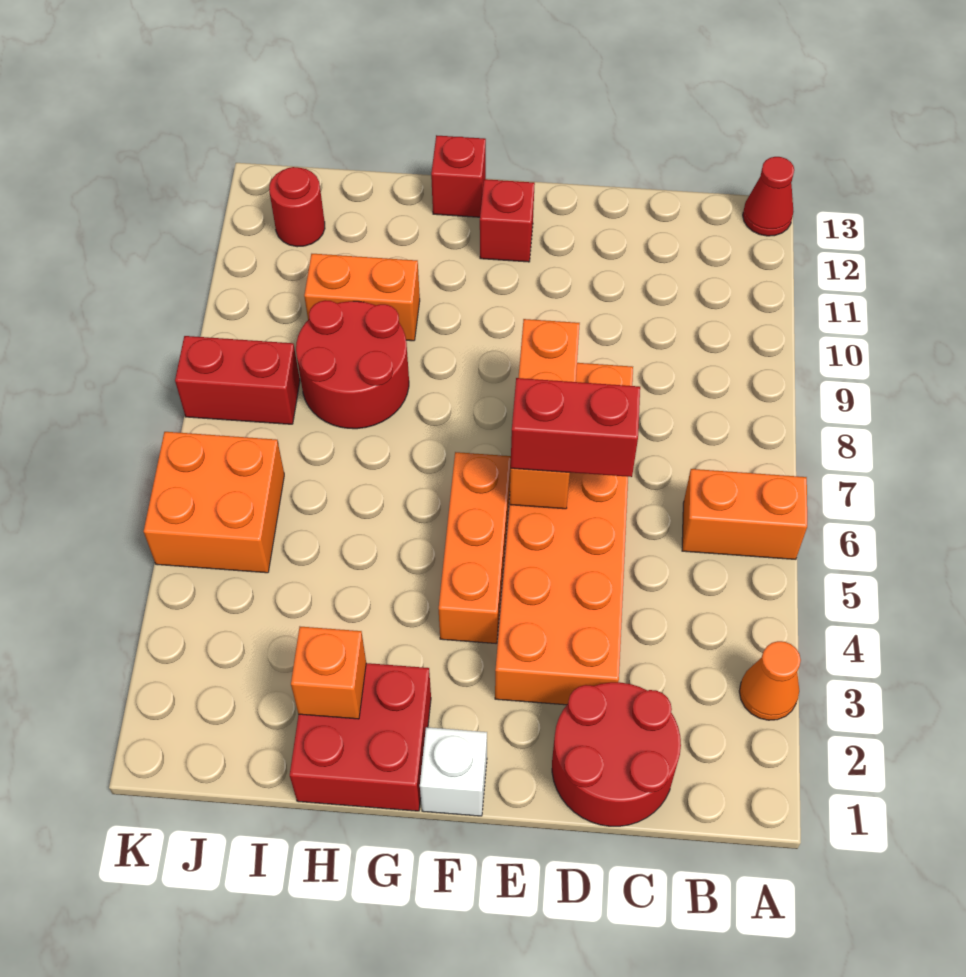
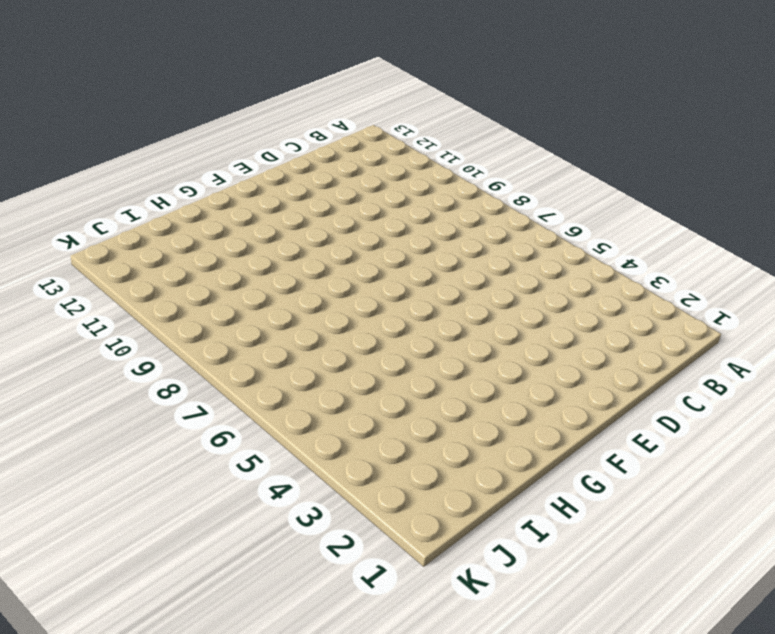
none -> orange 1x1 cone [739,641,801,720]
none -> orange 1x2 brick [682,469,807,559]
none -> red 1x1 cone [743,157,794,236]

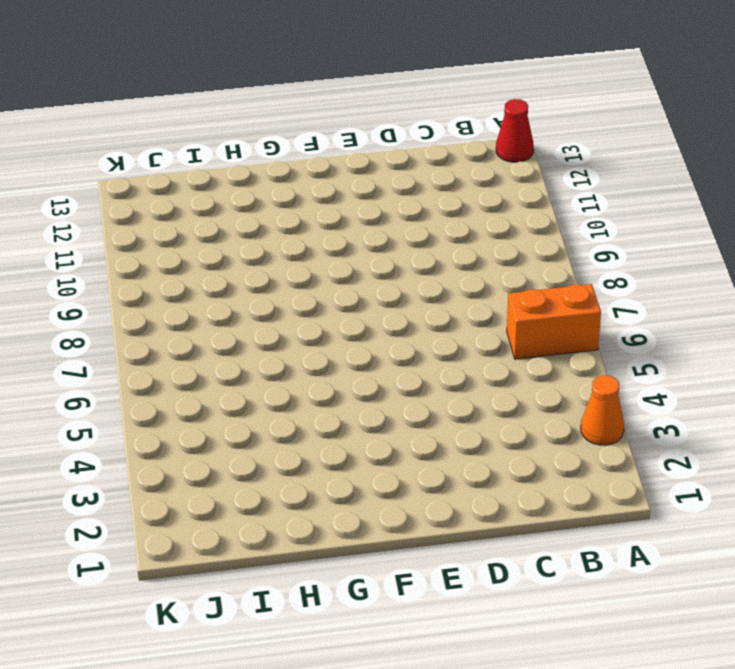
none -> red 2x2 round brick [552,682,681,826]
none -> orange 2x6 brick [495,363,633,705]
none -> white 1x1 brick [420,727,487,816]

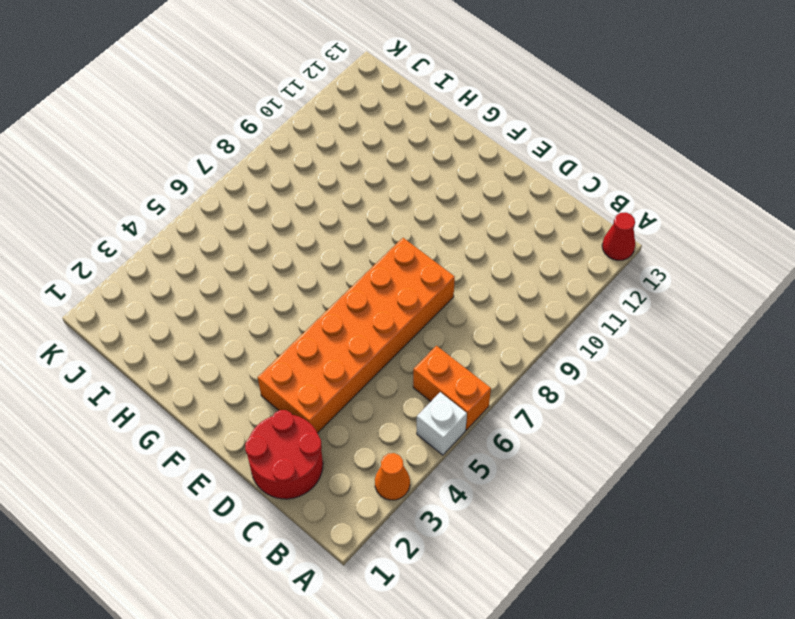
white 1x1 brick [417,392,467,455] -> white 1x1 brick moved to [420,727,487,816]
none -> orange 1x3 brick [439,452,511,644]
none -> red 1x1 brick [480,179,535,262]
none -> red 2x2 brick [290,663,431,811]

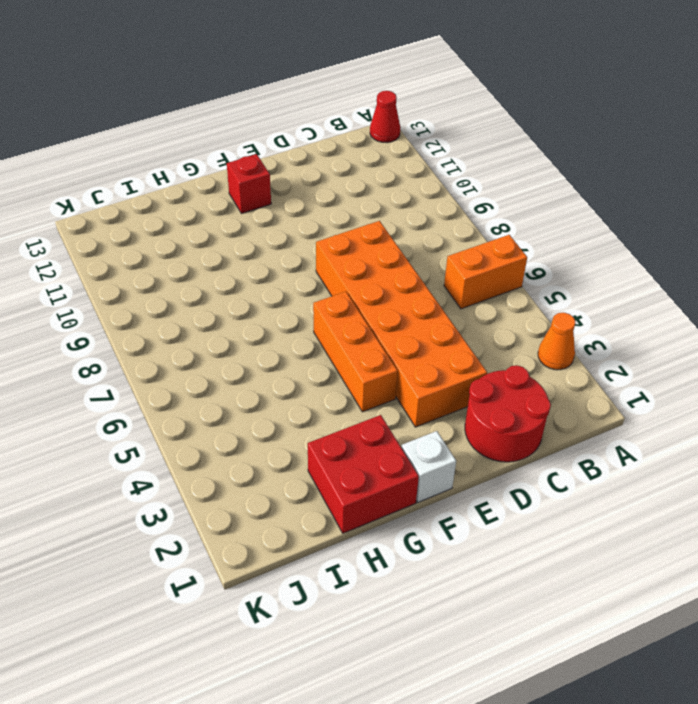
none -> red 1x1 brick [431,135,486,217]
none -> red 2x2 round brick [296,300,409,429]
none -> orange 1x2 brick [304,254,420,341]

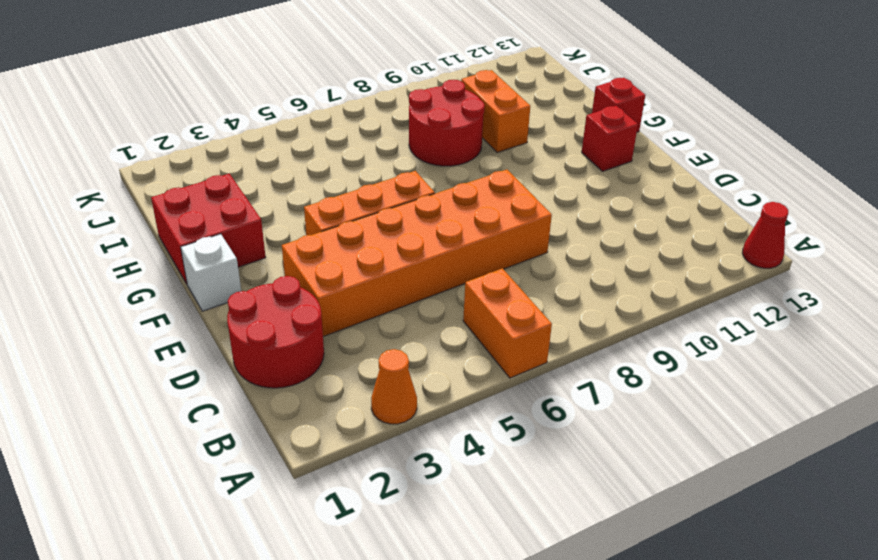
none -> orange 2x2 brick [144,432,284,573]
none -> red 1x2 brick [175,336,300,424]
none -> red 1x1 round brick [269,167,325,247]

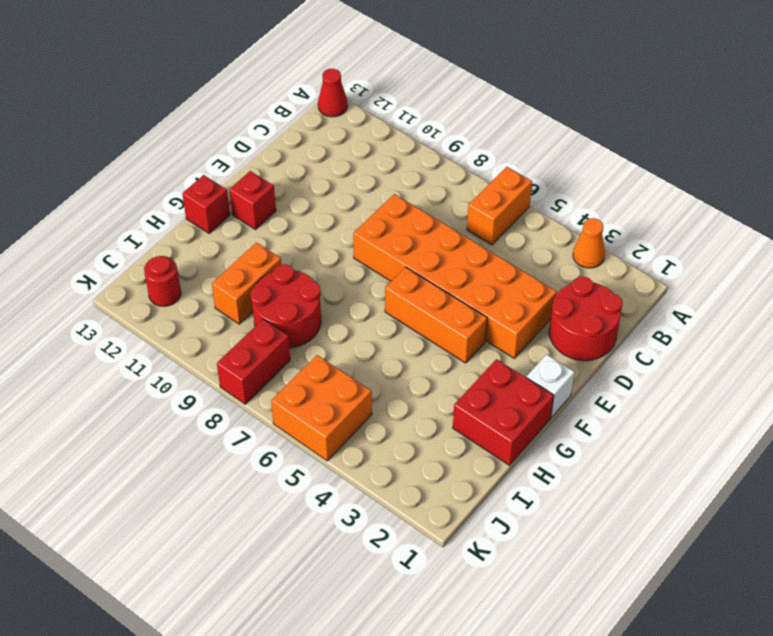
none -> orange 1x3 brick [510,319,580,509]
none -> orange 1x1 brick [291,627,366,719]
none -> red 1x2 brick [511,378,640,477]

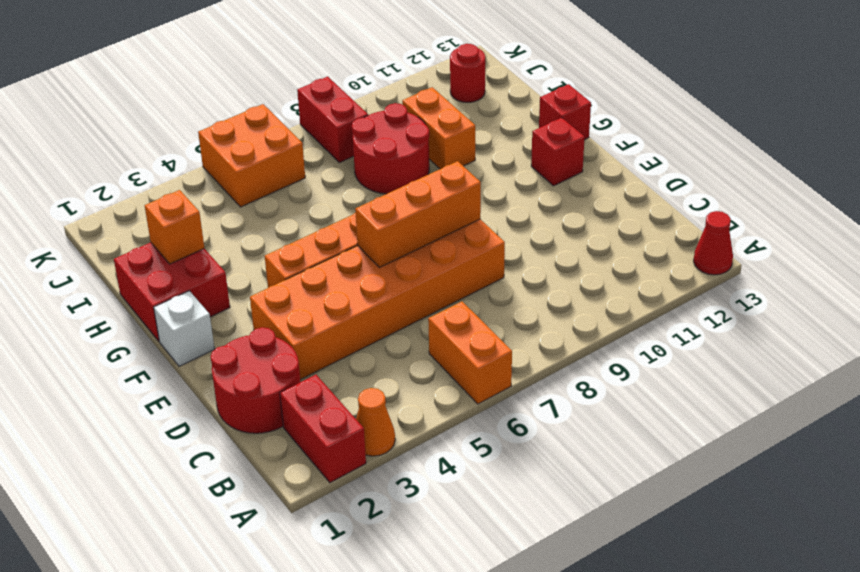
red 1x2 brick [280,375,366,483] -> red 1x2 brick moved to [511,378,640,477]

